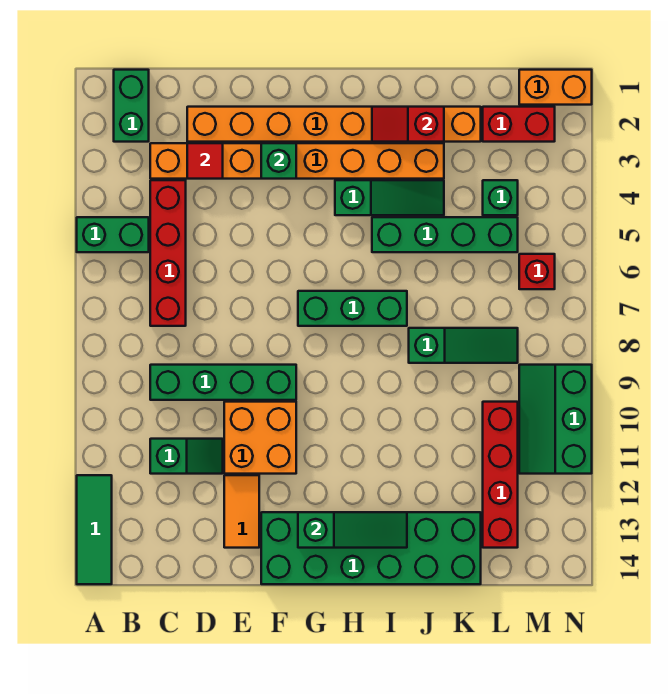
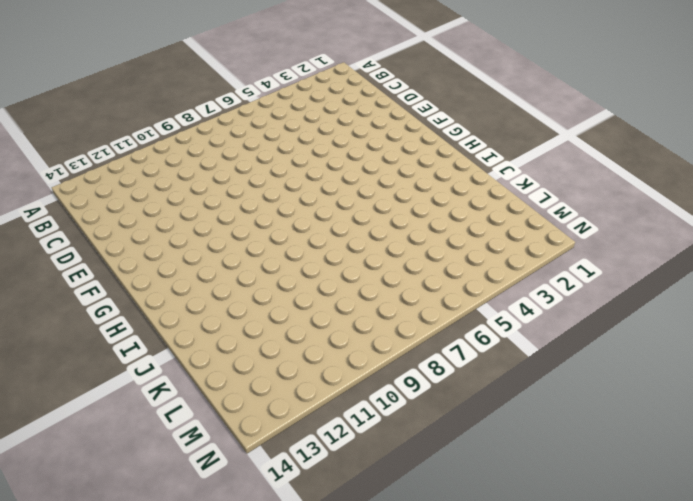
none -> green 1x2 brick [77,217,149,252]
none -> green 1x3 tile [77,475,112,584]
none -> green 1x2 brick [114,70,149,142]

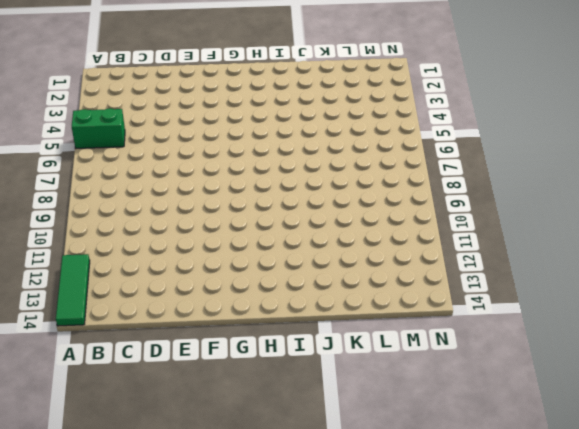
none -> green 1x2 brick [114,70,149,142]
none -> orange 1x8 brick [150,143,444,179]
none -> red 1x4 brick [150,180,186,326]

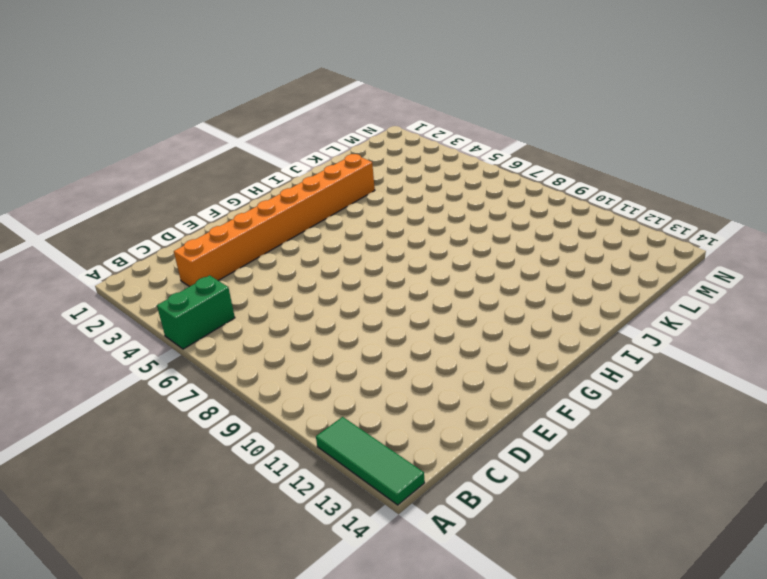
none -> green 1x2 brick [114,70,149,142]
none -> red 1x4 brick [150,180,186,326]
none -> green 1x4 brick [150,365,296,400]

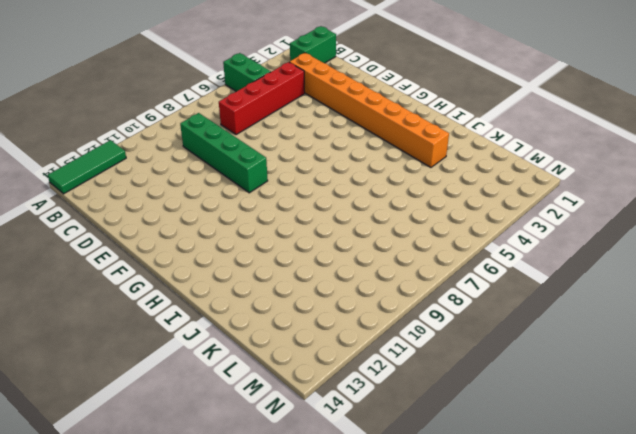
none -> green 1x2 slope [150,439,223,474]
none -> orange 1x8 brick [187,107,481,142]
none -> orange 2x2 brick [224,402,296,474]

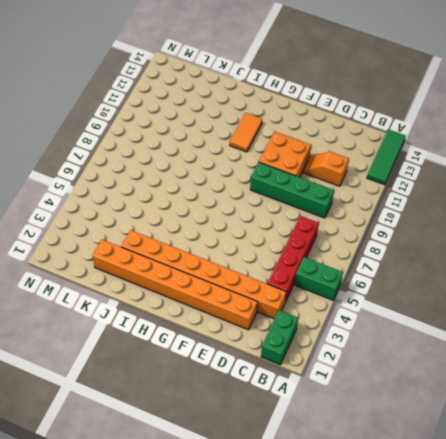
orange 1x2 slope [303,152,349,186] -> green 1x2 slope [150,439,223,474]
orange 1x2 tile [230,113,262,152] -> orange 1x2 tile moved to [224,475,259,548]
none -> green 2x6 brick [261,512,481,584]
none -> green 1x3 brick [298,291,407,326]
none -> green 1x3 slope [335,180,444,215]

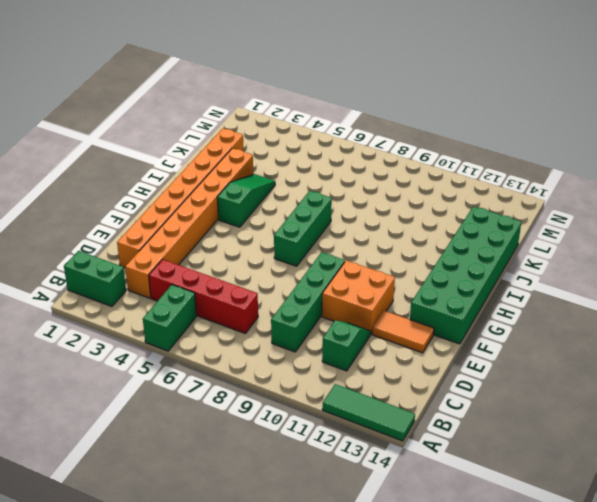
none -> green 1x4 brick [372,217,518,252]
none -> green 1x3 slope [409,328,518,363]
none -> red 1x2 brick [483,107,555,142]

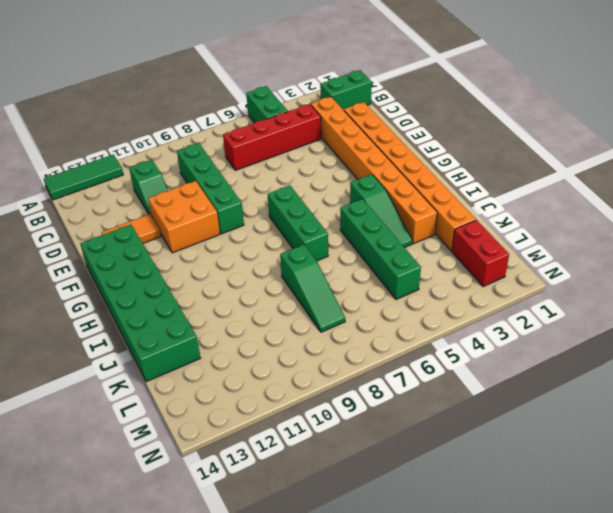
none -> green 1x1 brick [483,180,518,215]
none -> red 1x4 brick [483,402,518,548]
none -> orange 1x2 brick [519,70,592,105]

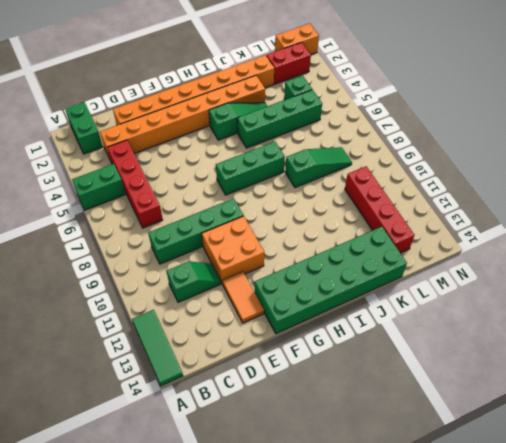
none -> red 1x1 brick [519,254,555,289]
none -> green 2x3 slope [519,365,592,474]
none -> red 1x1 tile [187,143,223,179]

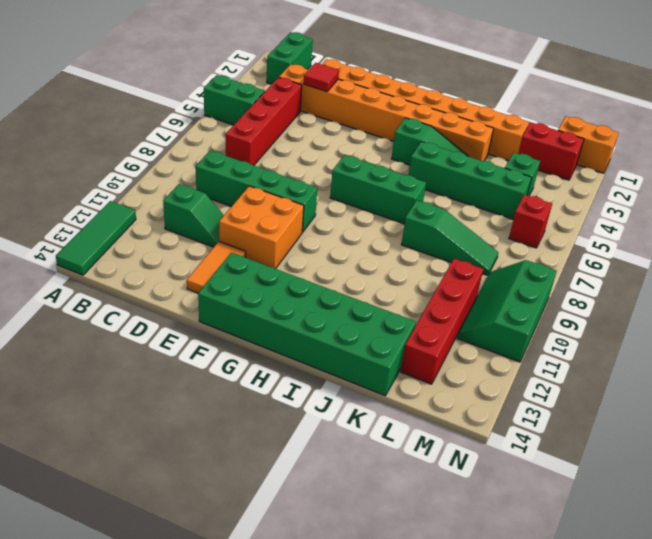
none -> green 1x1 brick [261,143,296,179]
none -> green 1x3 slope [298,512,407,548]
none -> red 1x2 slope [372,107,444,142]

